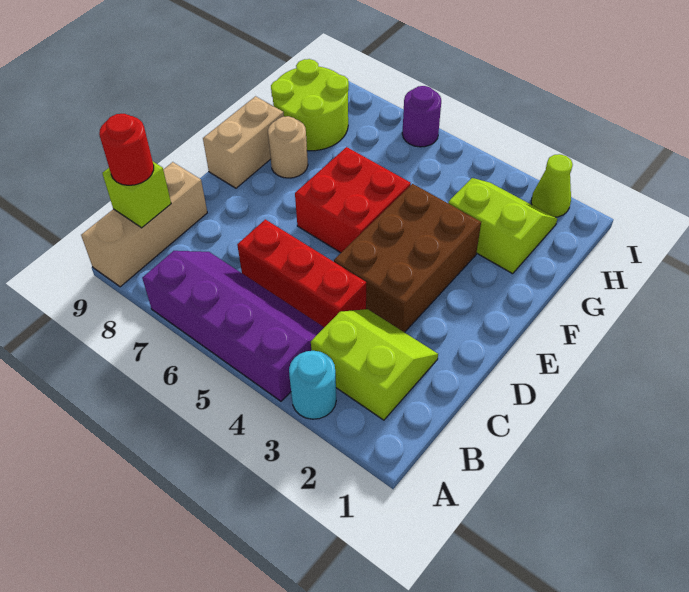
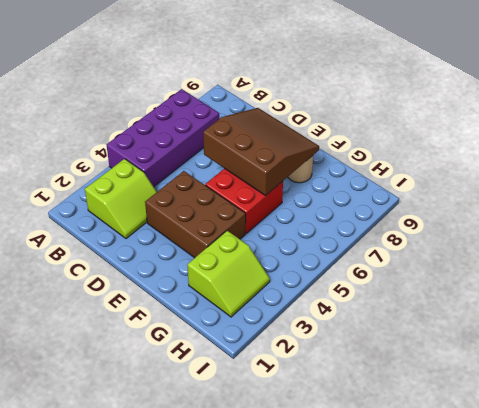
purple 2x4 brick [107,89,219,187] -> purple 2x4 slope [142,251,324,401]
brown 3x3 slope [203,108,319,196] -> none
none -> cyan 1x1 round brick [289,351,336,419]
none -> tan 1x3 brick [81,162,207,287]
none -> red 1x3 brick [237,219,366,327]

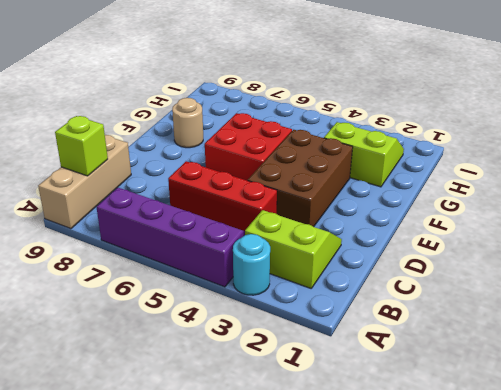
none -> tan 1x2 brick [203,96,284,188]
none -> lime 2x2 round brick [271,59,349,151]
none -> lime 1x1 cone [531,154,573,217]

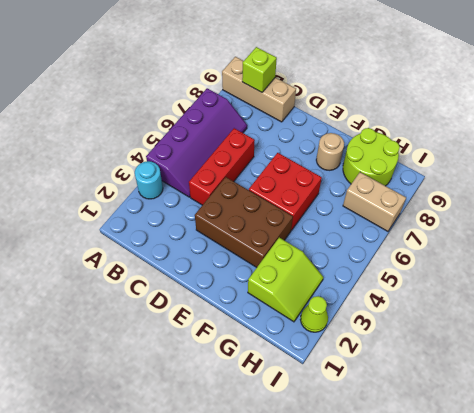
tan 1x2 brick [343,172,406,231] -> tan 1x2 brick moved to [203,96,284,188]
none -> lime 2x2 slope [311,309,438,420]
none -> purple 1x1 round brick [402,86,441,147]
none -> red 1x1 round brick [99,114,154,185]

